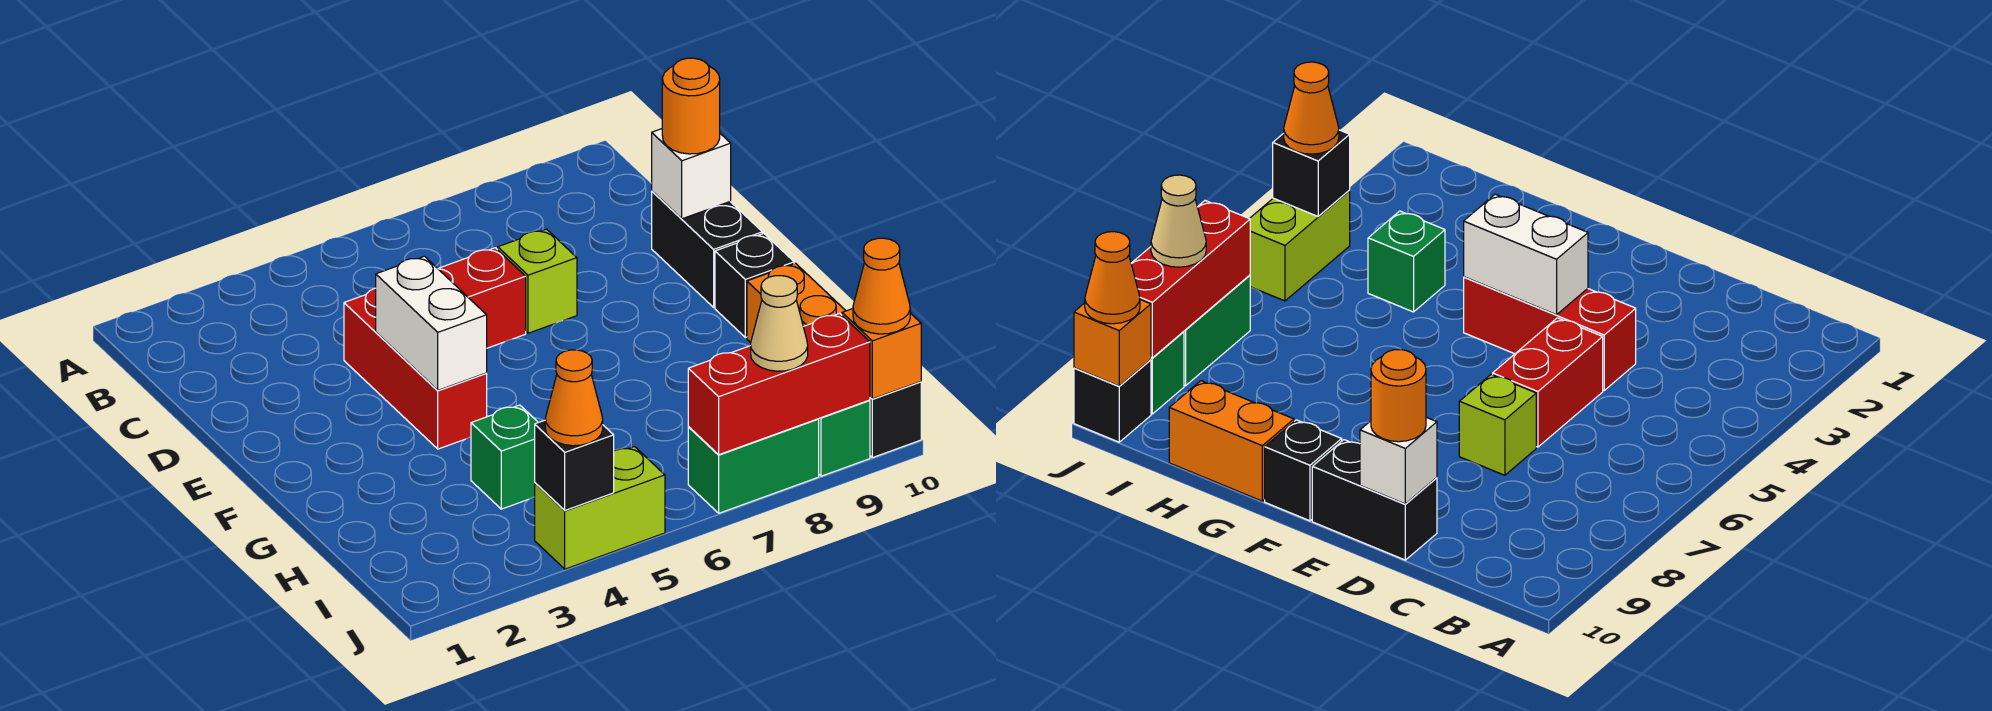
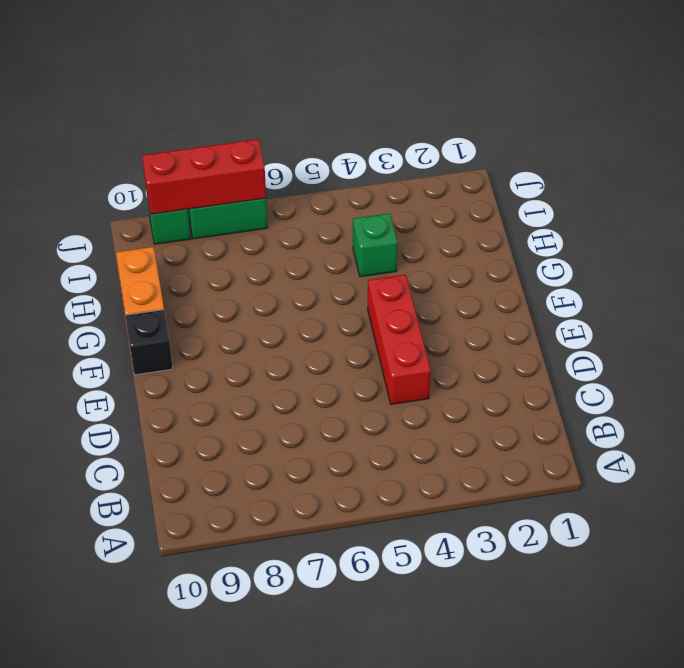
none -> red 1x2 brick [438,248,526,348]
none -> lime 1x1 brick [498,229,577,333]
none -> black 1x2 brick [652,191,762,307]

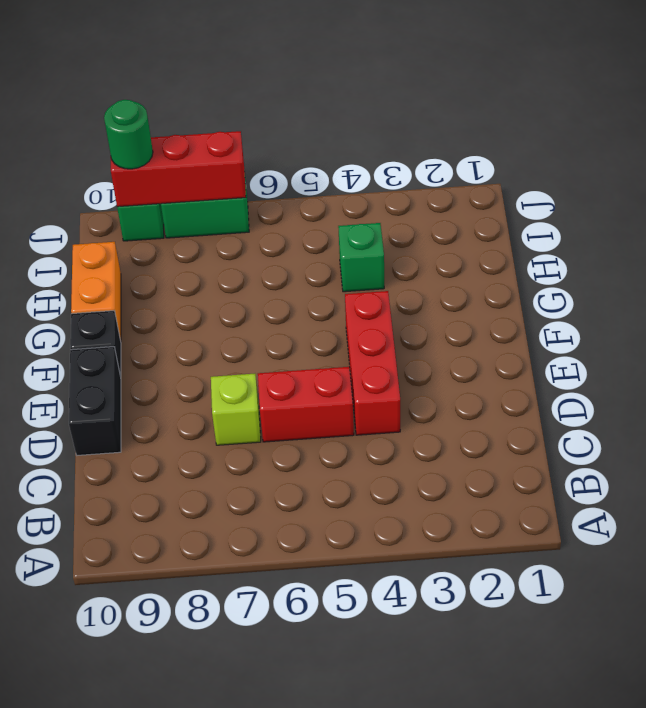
green 1x1 round brick [104,100,153,169] -> none
none -> lime 1x2 brick [535,447,665,569]
none -> black 1x1 brick [870,382,921,458]
none -> white 1x1 brick [652,129,731,219]

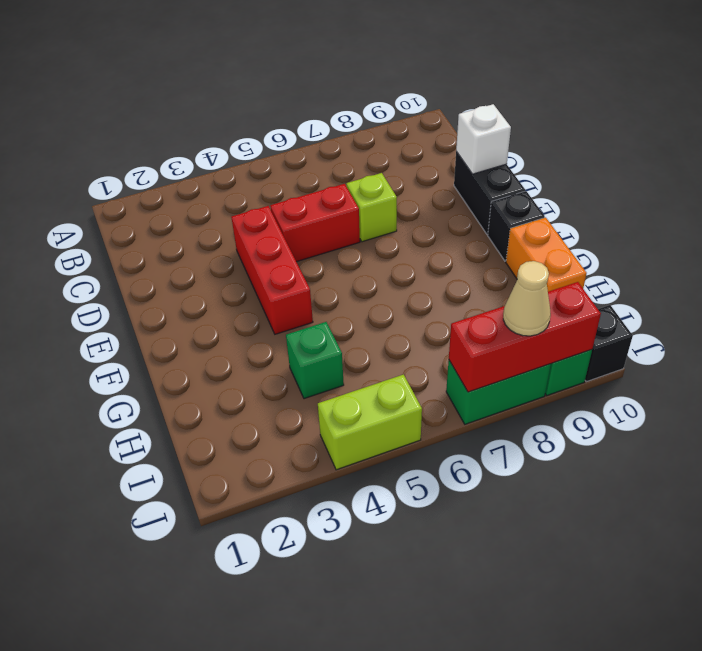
none -> white 1x2 brick [376,256,487,390]
none -> black 1x1 brick [535,420,614,510]
none -> orange 1x1 brick [842,309,921,399]

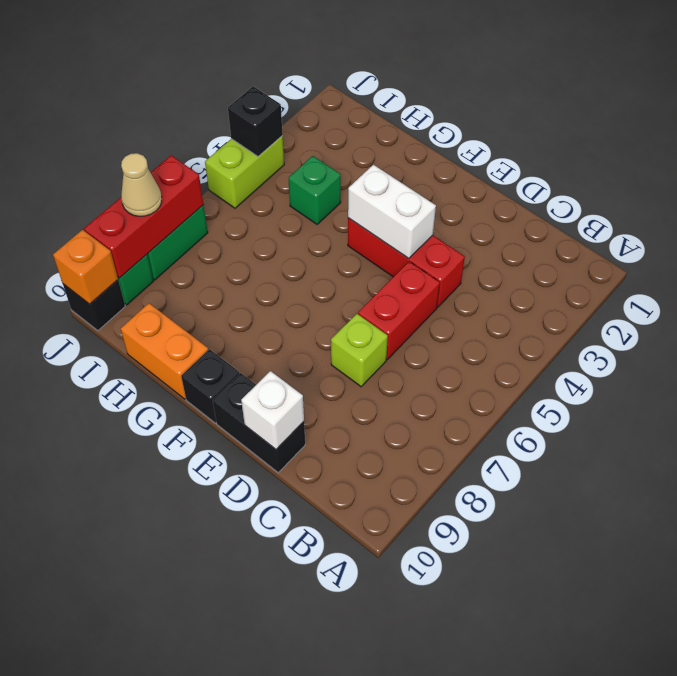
none -> orange 1x1 round brick [662,58,720,154]
none -> orange 1x1 cone [545,350,603,446]
none -> orange 1x1 cone [853,238,910,334]

